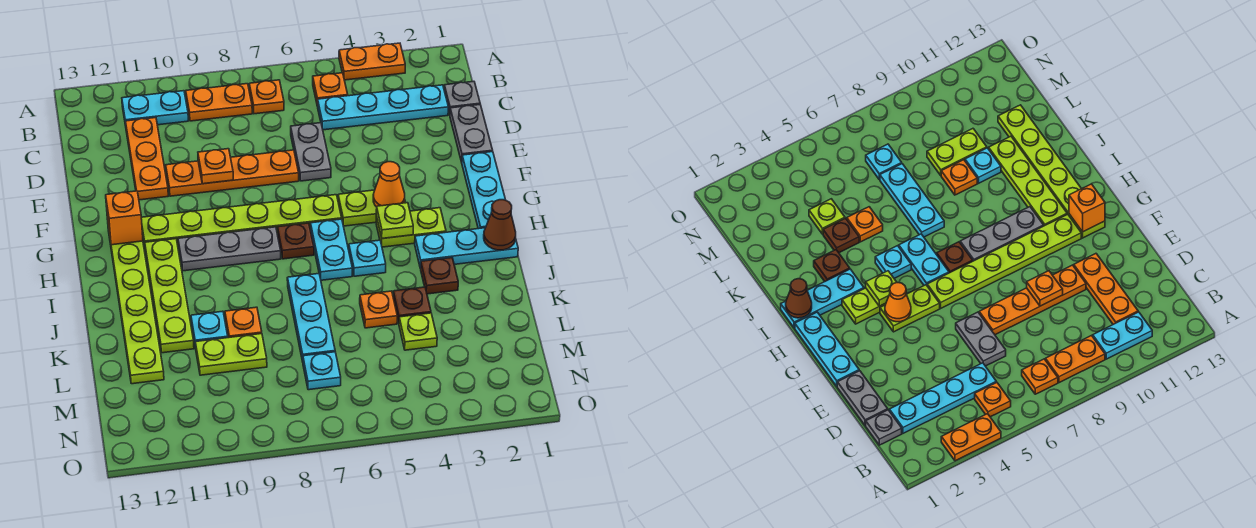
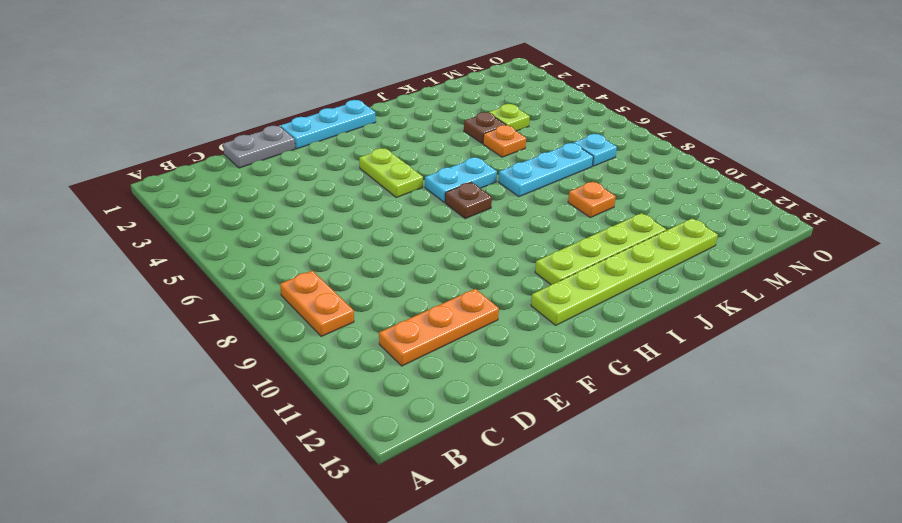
none -> orange 1x2 plate [339,43,405,80]
none -> orange 1x1 plate [313,73,348,106]
none -> orange 1x1 plate [249,80,284,114]
none -> cyan 1x2 plate [122,91,188,126]

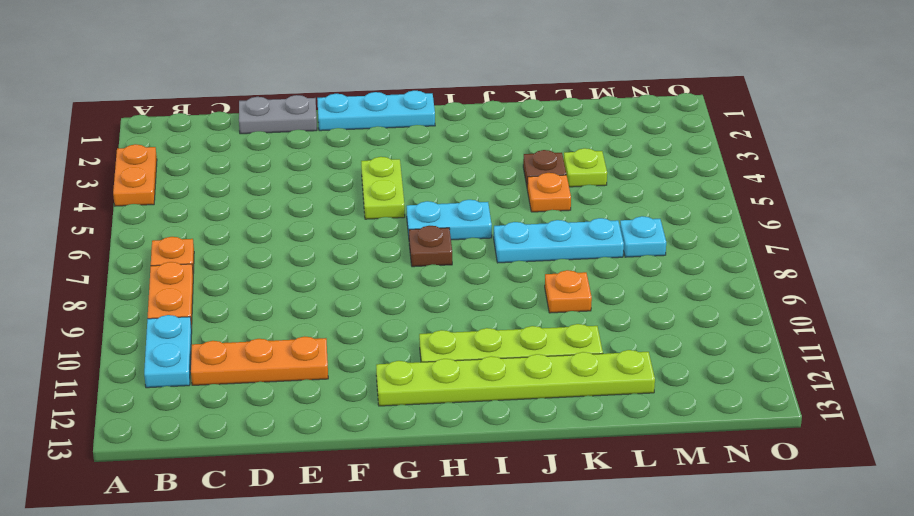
none -> orange 1x1 plate [313,73,348,106]
none -> grey 1x1 plate [444,81,480,115]
none -> cyan 1x4 plate [318,85,448,130]
none -> grey 1x2 plate [291,123,331,181]

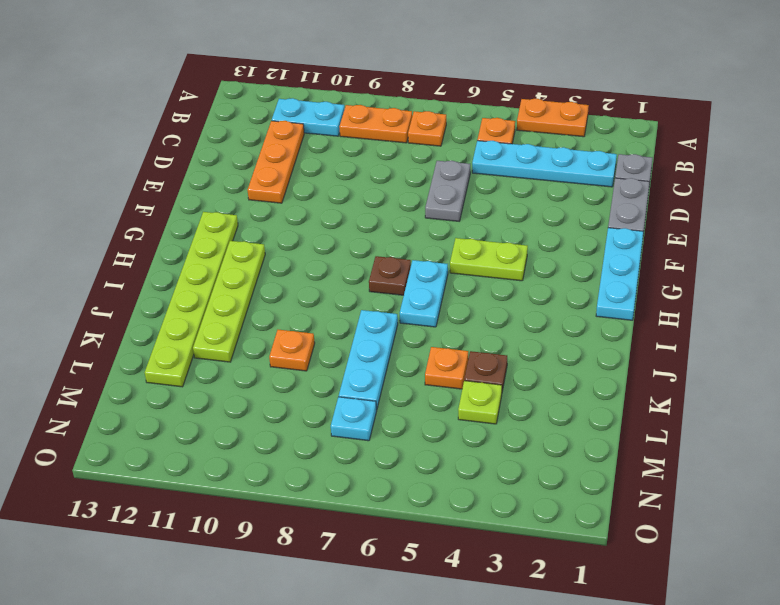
none -> orange 1x4 plate [166,150,299,196]
none -> lime 1x6 plate [141,195,342,246]
none -> lime 1x2 plate [376,208,446,247]
none -> grey 1x3 plate [178,227,281,271]

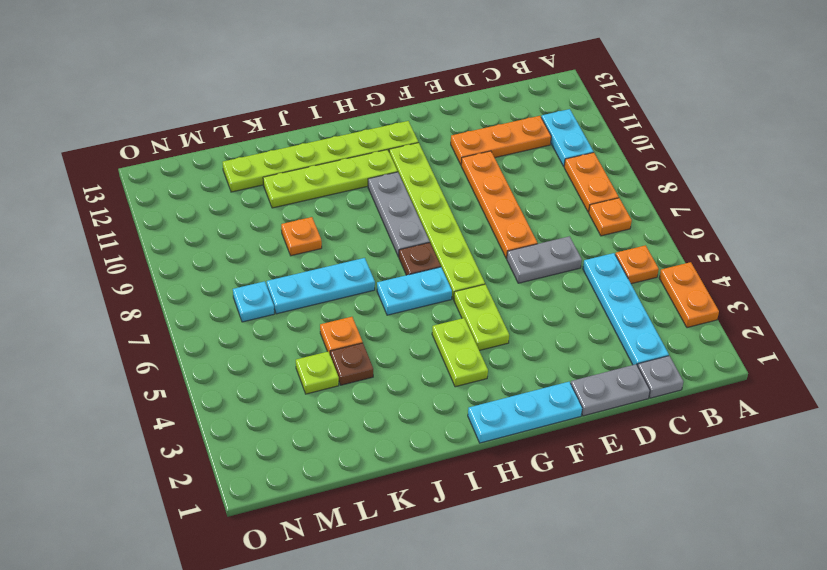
none -> cyan 1x3 plate [415,228,518,268]
none -> cyan 1x1 plate [349,240,386,276]
none -> brown 1x1 plate [421,258,458,294]
none -> cyan 1x1 plate [191,311,228,347]

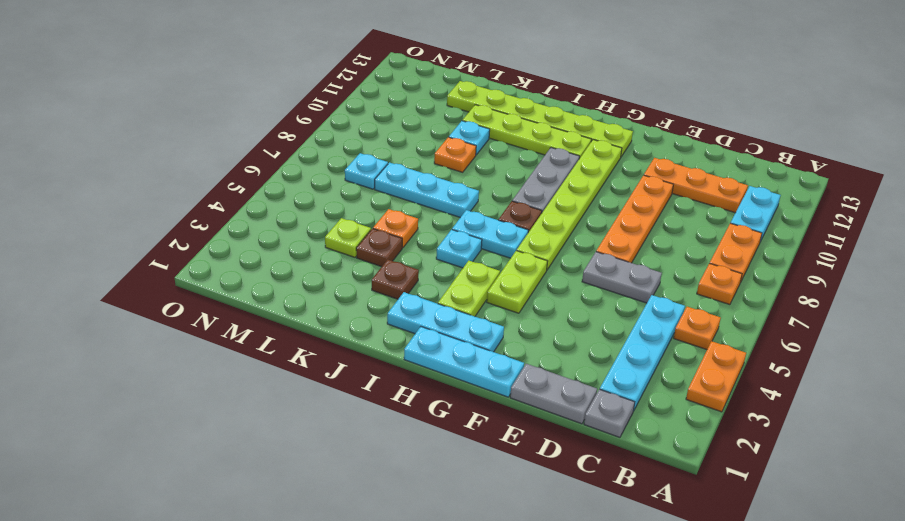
cyan 1x3 plate [387,292,504,352] -> cyan 1x3 plate turned to [415,228,518,268]
none -> lime 1x2 plate [195,334,267,375]
none -> orange 1x1 plate [198,149,233,184]
none -> orange 1x1 cone [373,162,405,207]
none -> orange 1x1 brick [106,191,143,245]

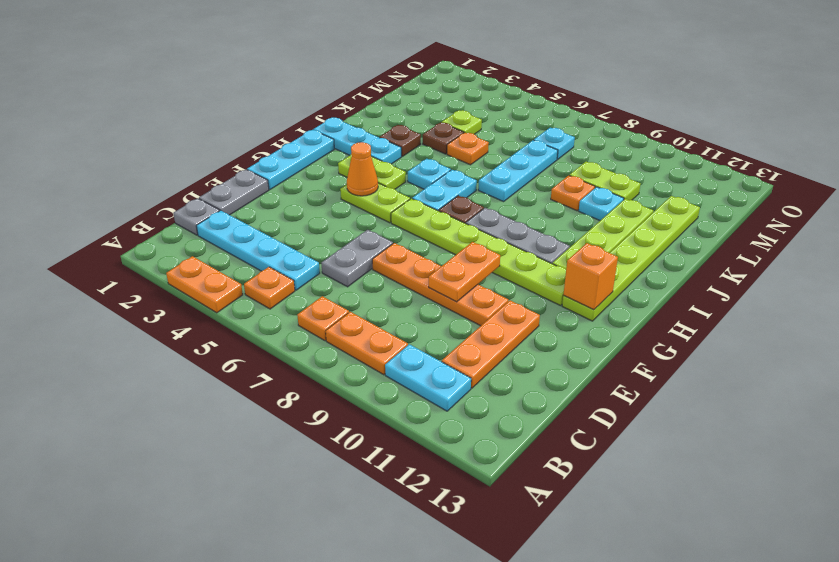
orange 1x2 plate [429,242,500,302] -> orange 1x1 plate [198,149,233,184]
none -> lime 1x1 plate [376,203,413,238]
none -> brown 1x1 cone [484,200,516,250]

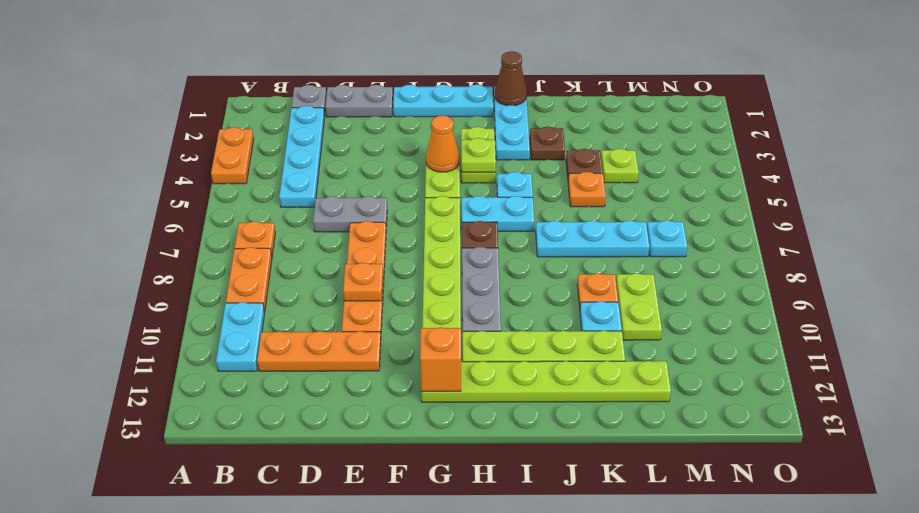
none -> orange 1x1 plate [313,73,348,106]

